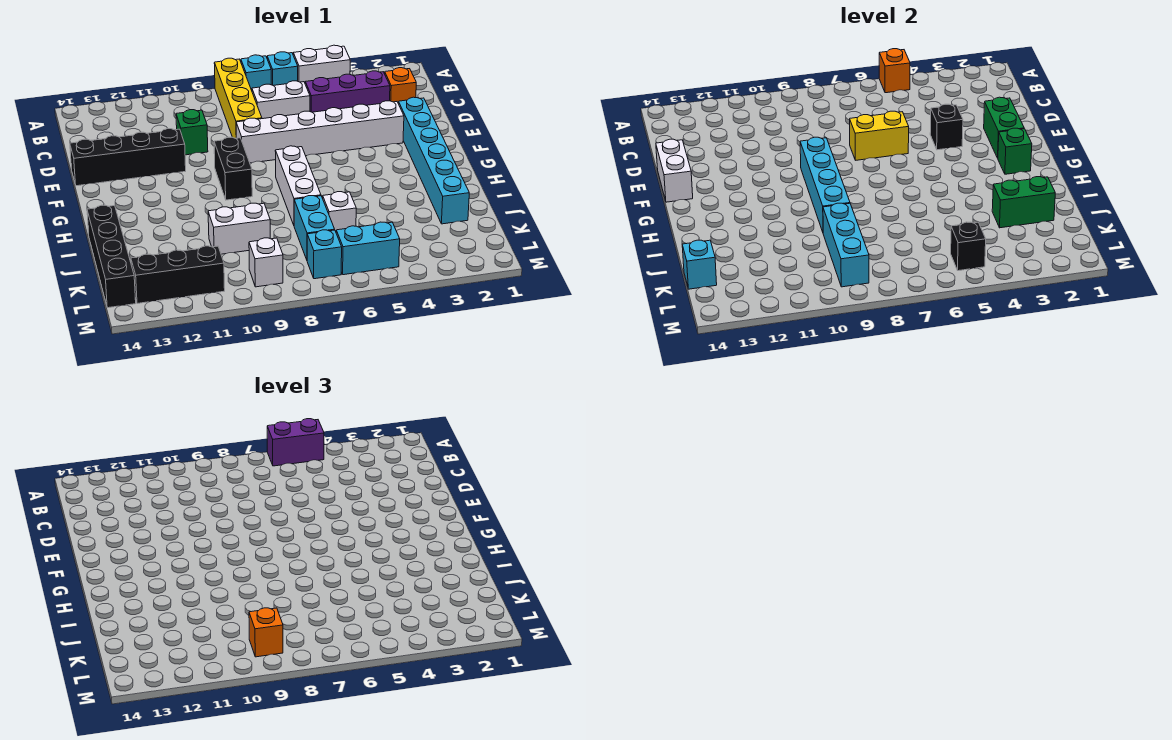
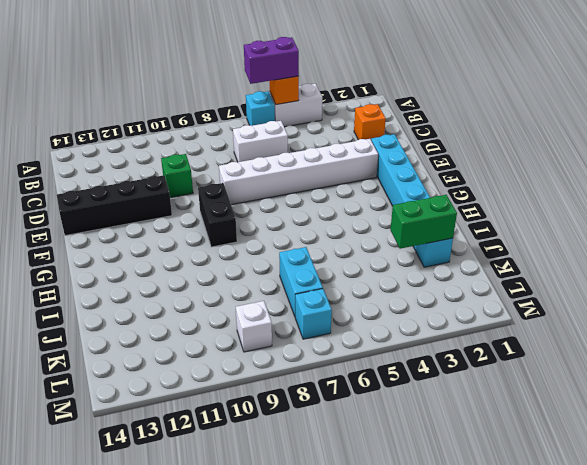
none -> cyan 1x1 brick [241,55,271,90]
none -> yellow 1x4 brick [214,58,262,138]
none -> purple 1x3 brick [305,71,390,112]
none -> white 1x3 brick [275,146,321,225]

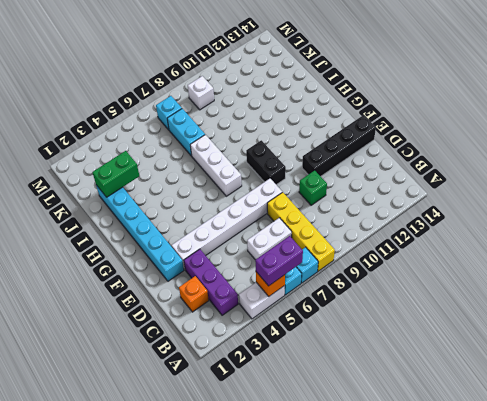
purple 1x3 brick [184,249,238,315] -> purple 1x3 brick turned to [305,71,390,112]
none -> black 1x4 brick [87,205,136,308]
none -> white 1x1 brick [323,192,356,231]
none -> white 1x2 brick [208,203,270,254]
none -> cyan 1x2 brick [336,222,400,275]

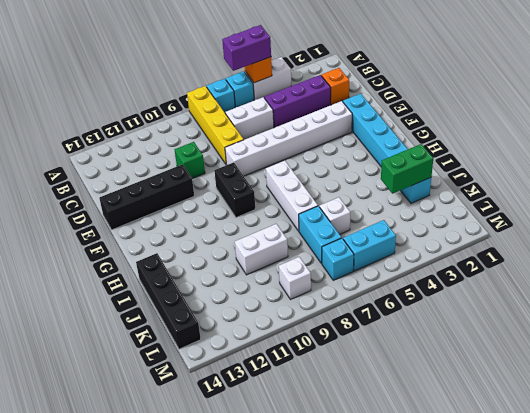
none -> black 1x3 brick [131,246,225,304]
none -> green 1x2 brick [984,97,1024,158]
none -> black 1x1 brick [930,104,963,150]
none -> yellow 1x2 brick [850,111,909,160]

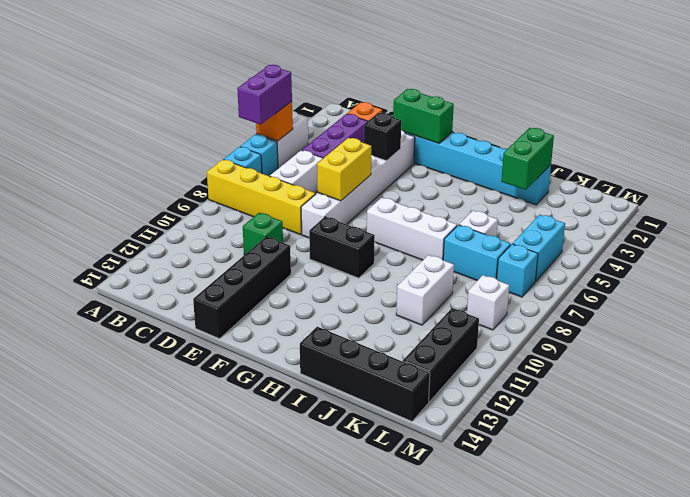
none -> white 1x2 brick [656,139,693,202]
none -> cyan 1x4 brick [800,137,850,232]
none -> green 1x1 brick [998,128,1032,174]
none -> cyan 1x3 brick [823,203,869,287]

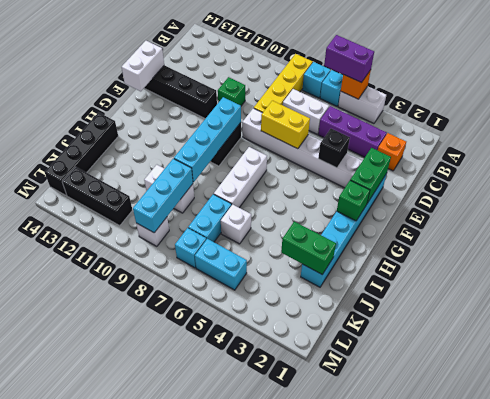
none -> cyan 1x1 brick [682,240,717,289]
none -> black 1x1 brick [951,222,986,271]
none -> orange 1x1 brick [249,608,283,657]

